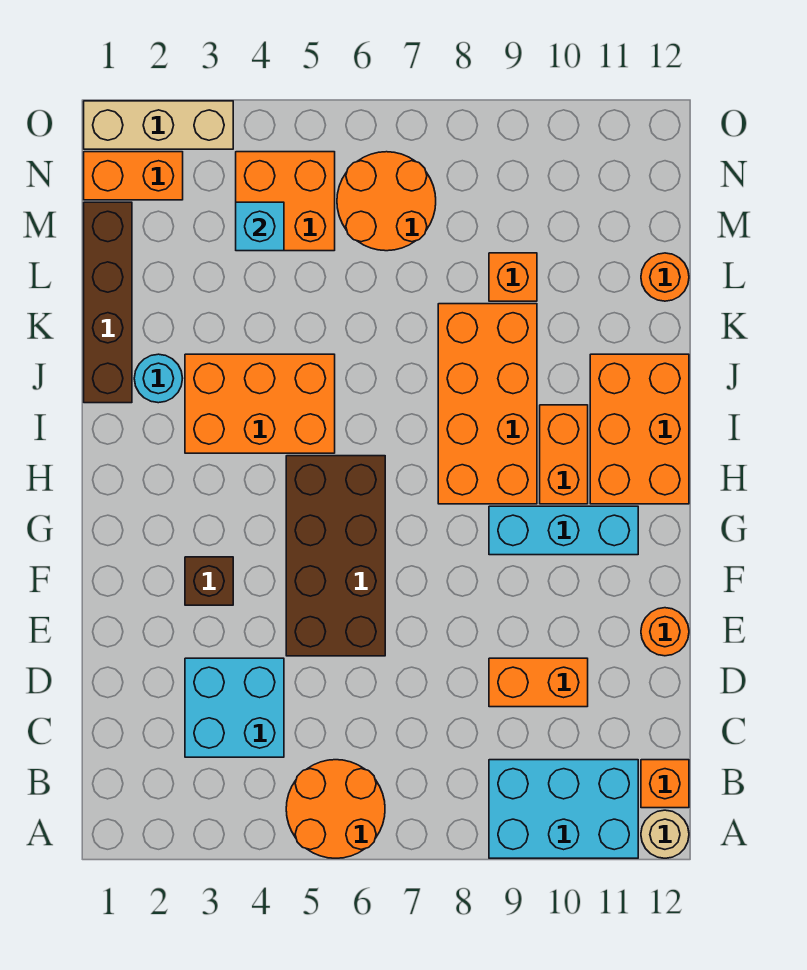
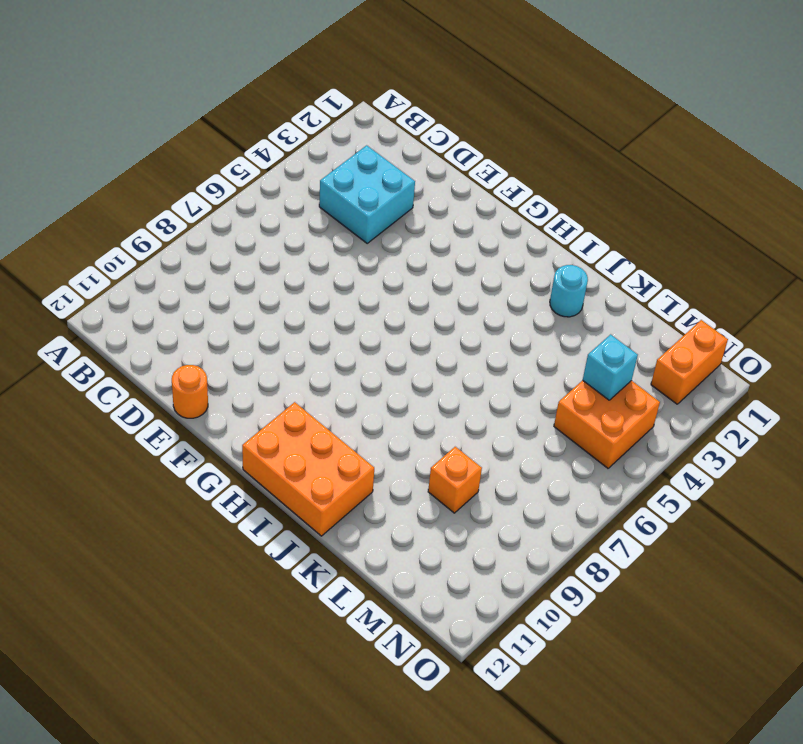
none -> orange 2x2 round brick [286,760,385,858]
none -> cyan 2x3 brick [489,760,638,858]
none -> tan 1x1 round brick [641,810,689,858]

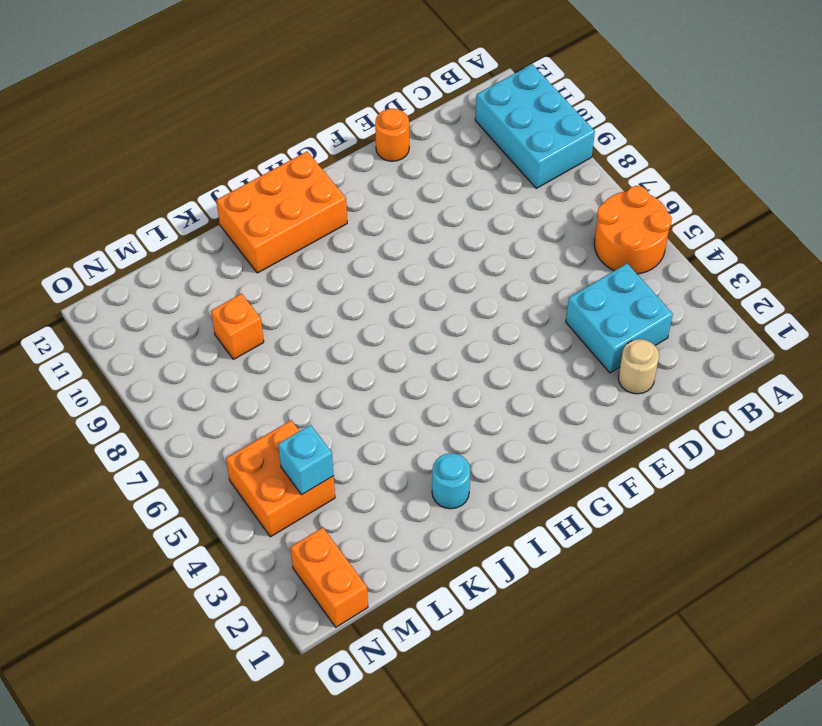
tan 1x1 round brick [618,339,659,394] -> tan 1x1 round brick moved to [641,810,689,858]
none -> orange 1x1 brick [641,760,689,808]
none -> orange 1x2 brick [489,658,588,707]
none -> brown 2x4 brick [286,456,385,656]

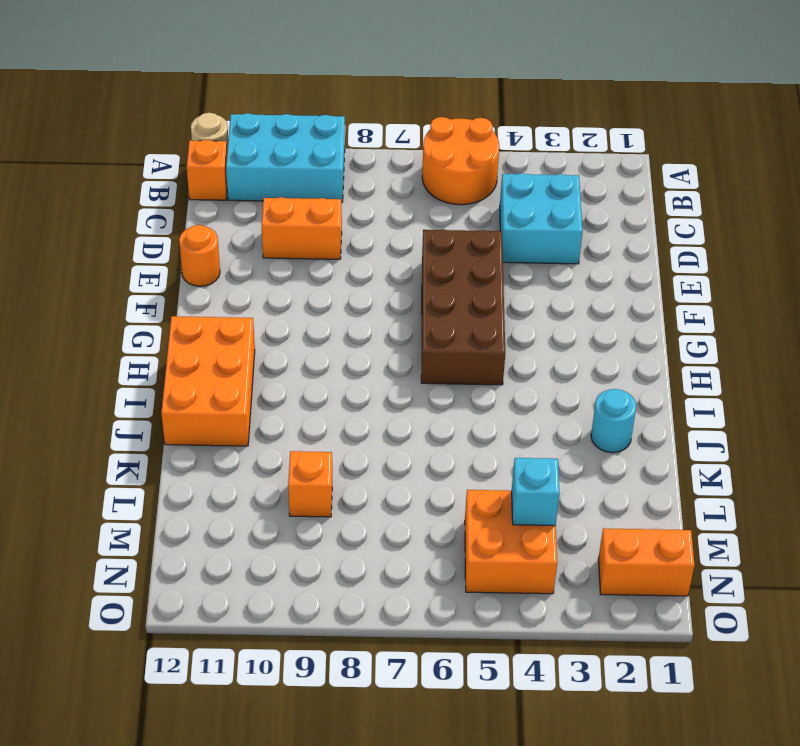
none -> brown 1x1 brick [185,557,233,605]
none -> cyan 1x3 brick [489,506,638,555]
none -> orange 2x4 brick [438,304,537,504]

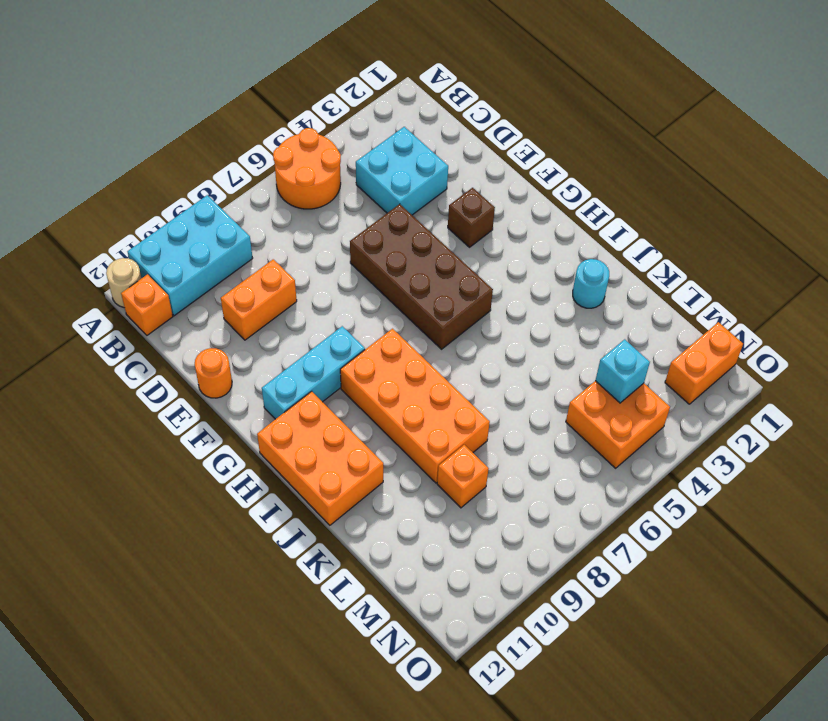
none -> orange 1x2 brick [540,405,588,504]
none -> orange 2x3 brick [185,354,335,453]
none -> brown 1x4 brick [84,202,132,403]

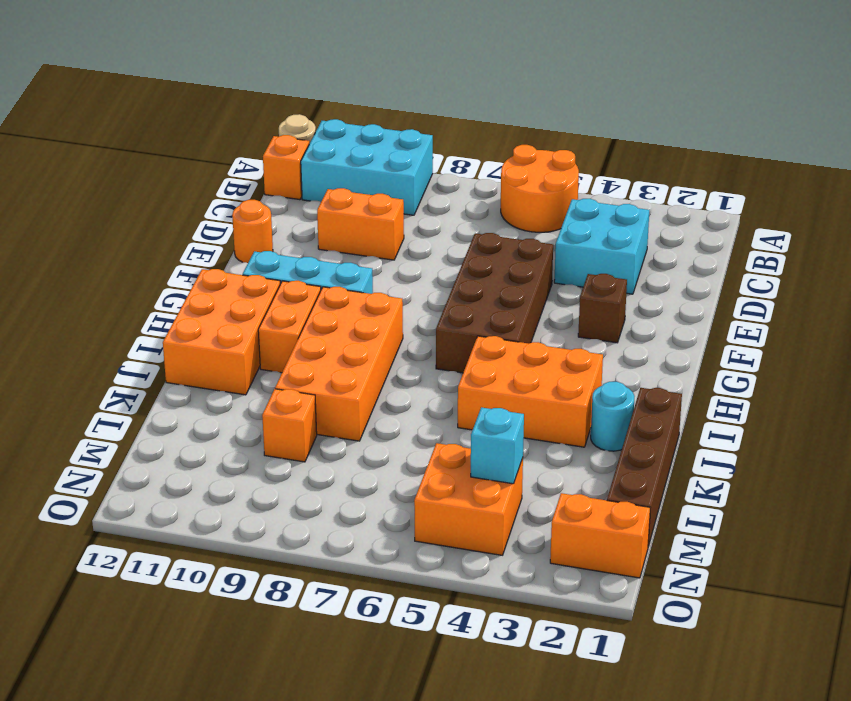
none -> orange 1x1 round brick [641,253,689,301]
none -> orange 2x2 round brick [337,152,436,251]
none -> tan 1x3 brick [84,101,233,149]

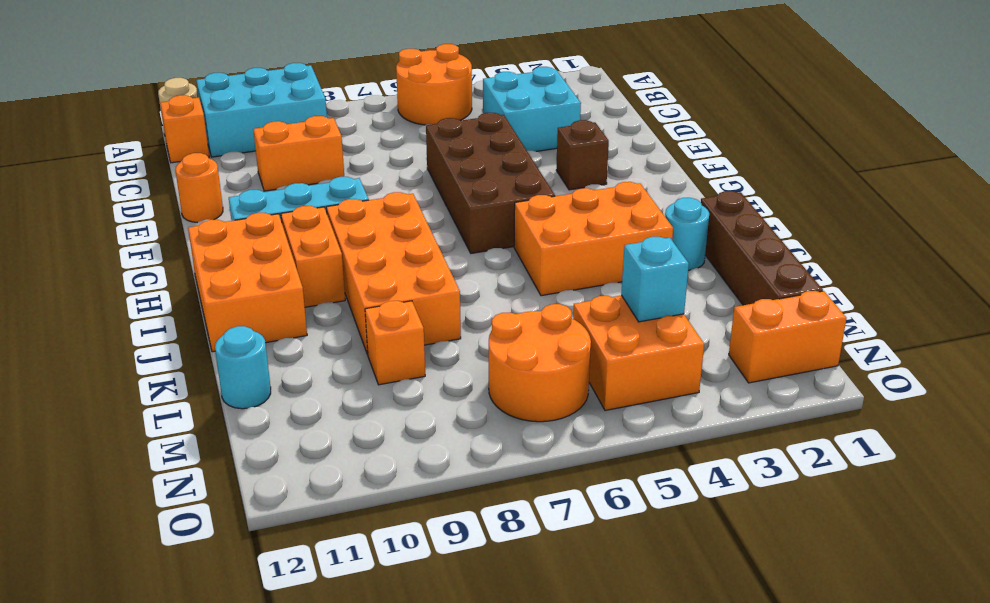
cyan 1x1 round brick [215,326,271,409] -> orange 1x1 round brick [641,253,689,301]
none -> tan 1x3 brick [84,101,233,149]

